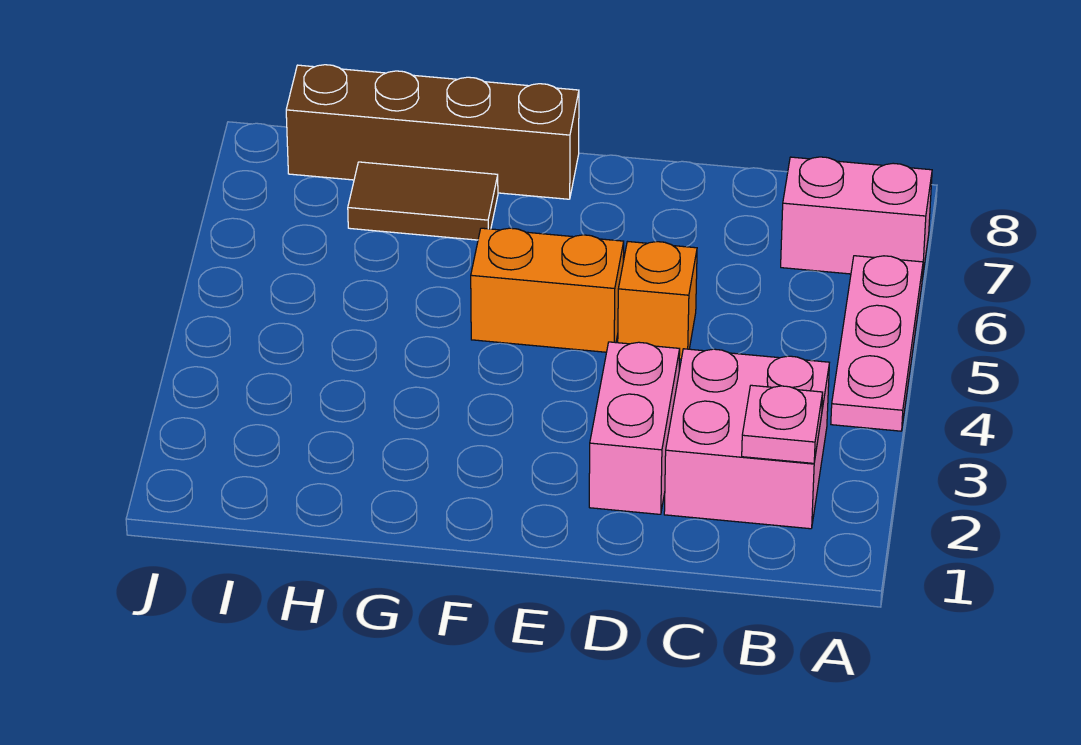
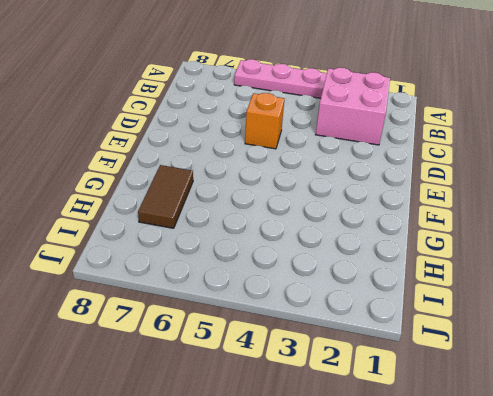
none -> pink 1x2 brick [781,157,932,279]
none -> pink 1x2 brick [589,342,680,514]

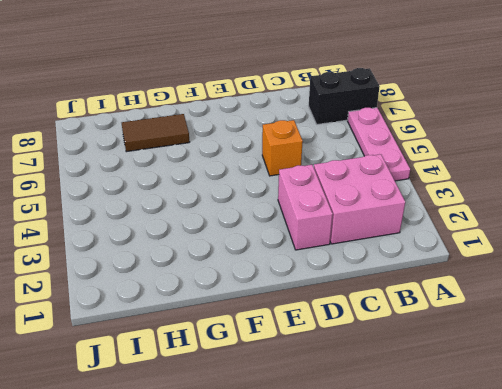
black 1x2 brick [309,68,380,124] -> pink 1x2 brick [781,157,932,279]
none -> orange 1x2 brick [471,228,624,352]
none -> brown 1x4 brick [286,65,579,199]

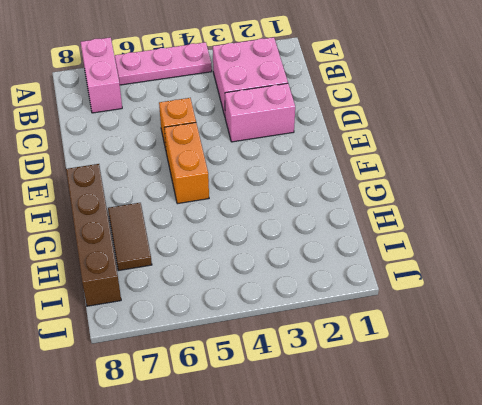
none -> pink 1x1 plate [742,385,823,463]

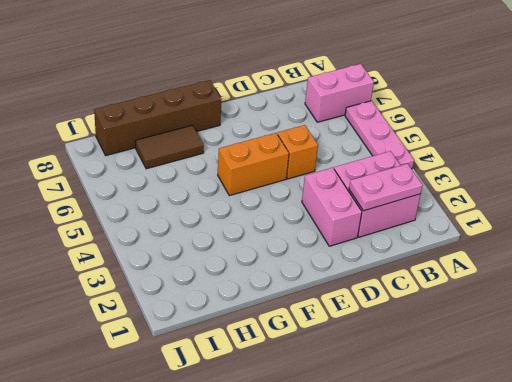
pink 1x2 plate [349,164,423,211] -> pink 1x1 plate [742,385,823,463]

